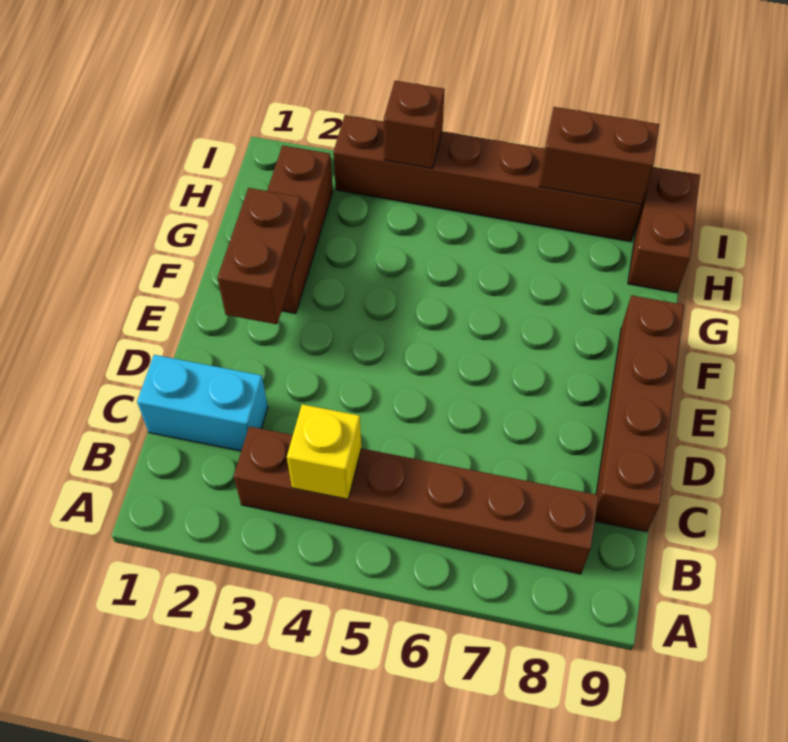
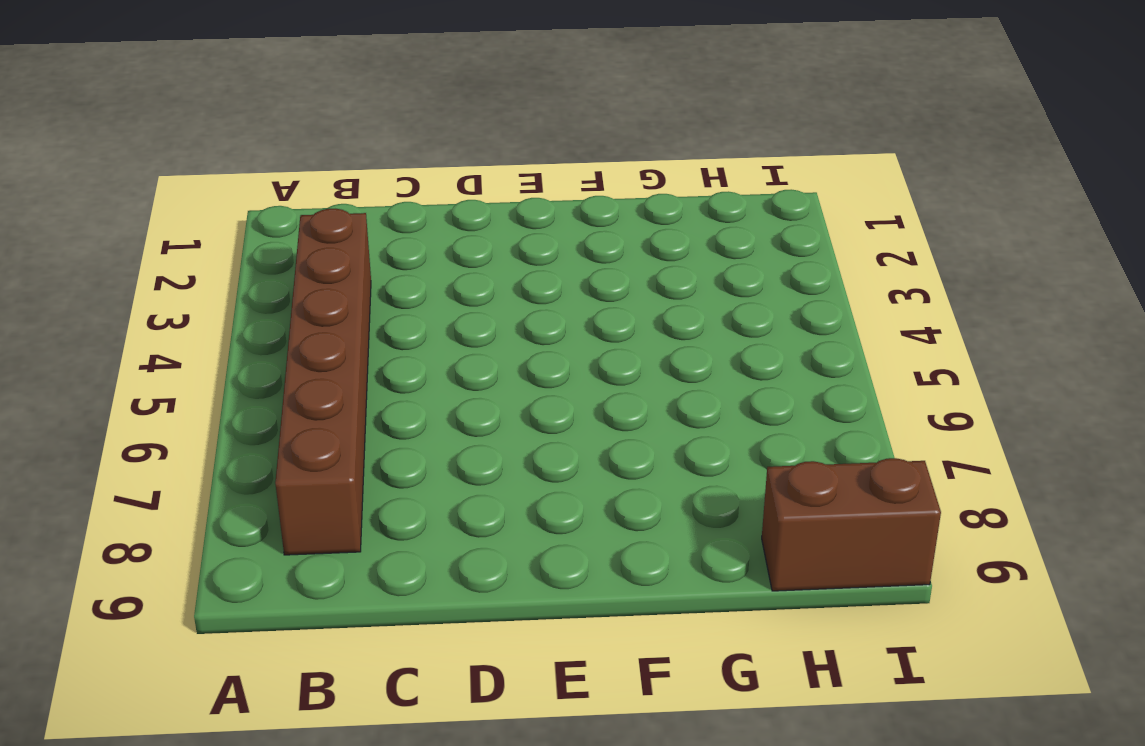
none -> cyan 1x2 brick [137,355,268,451]
none -> brown 1x4 brick [595,295,684,532]

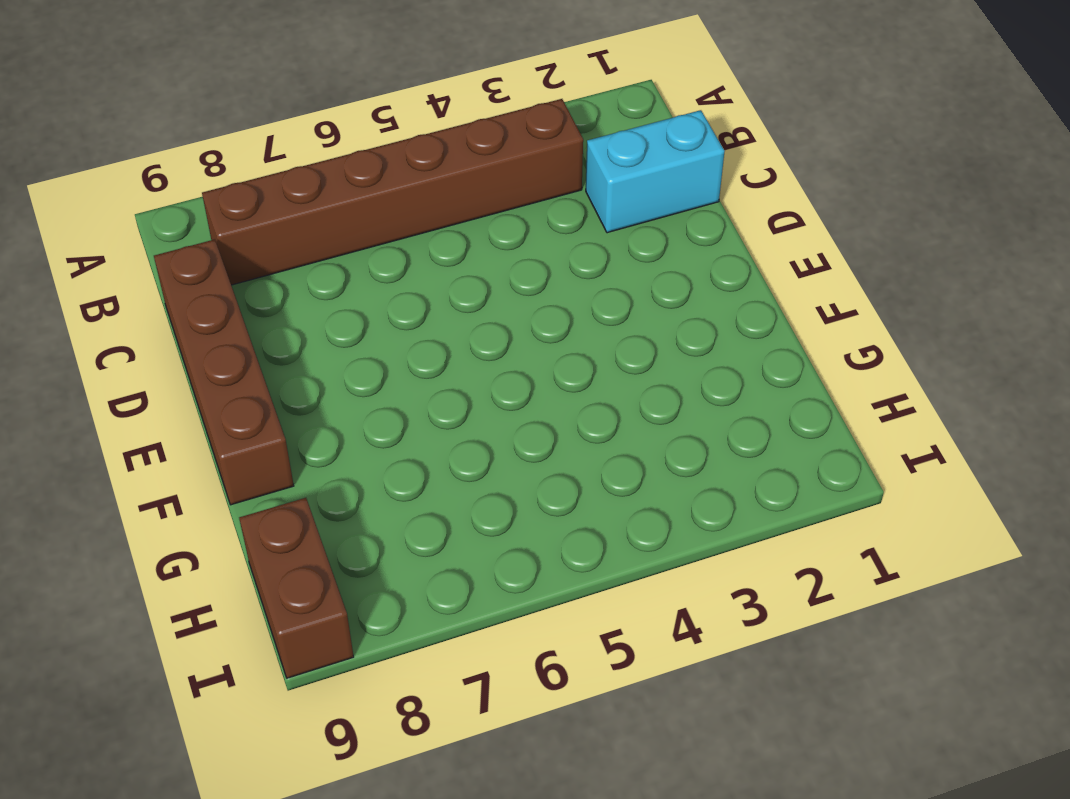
none -> brown 1x3 brick [267,145,333,314]
none -> brown 1x6 brick [333,115,642,242]

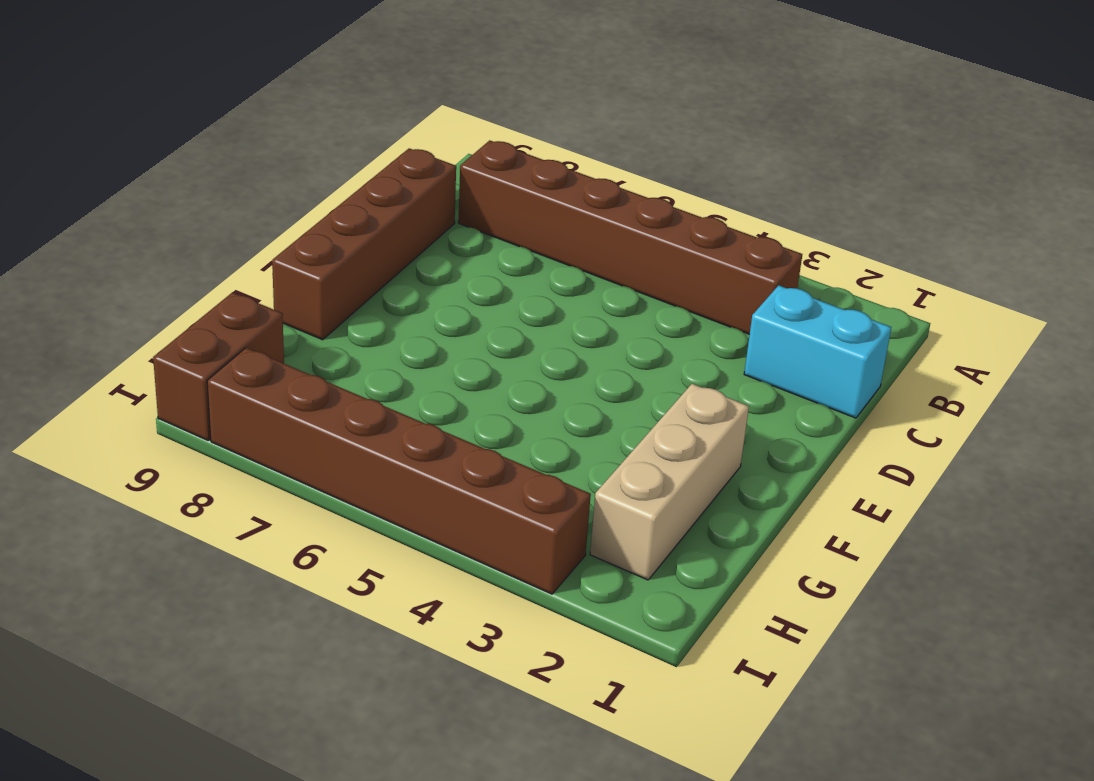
tan 1x3 brick [590,384,749,580] -> brown 1x3 brick [267,145,333,314]
none -> yellow 1x1 brick [287,404,361,499]
none -> brown 1x2 brick [217,188,305,324]

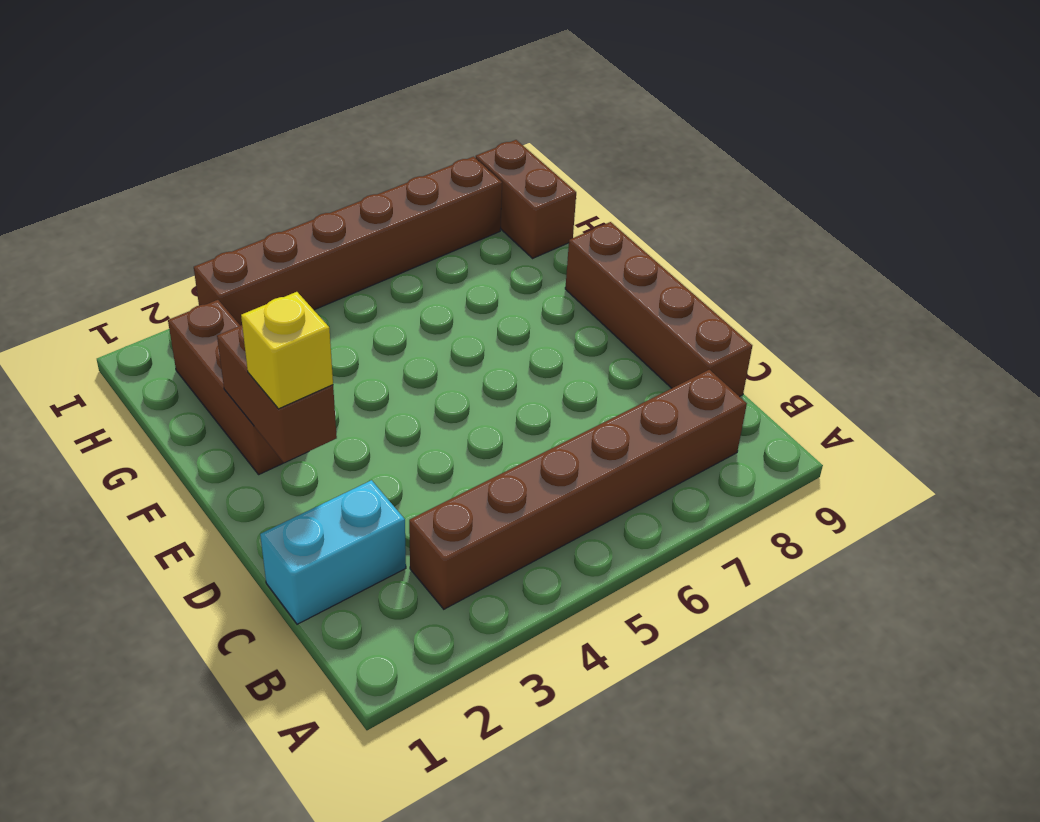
yellow 1x1 brick [241,292,333,409] -> yellow 1x1 brick moved to [287,404,361,499]
none -> brown 1x1 brick [384,81,445,169]
none -> brown 1x2 brick [539,107,659,204]

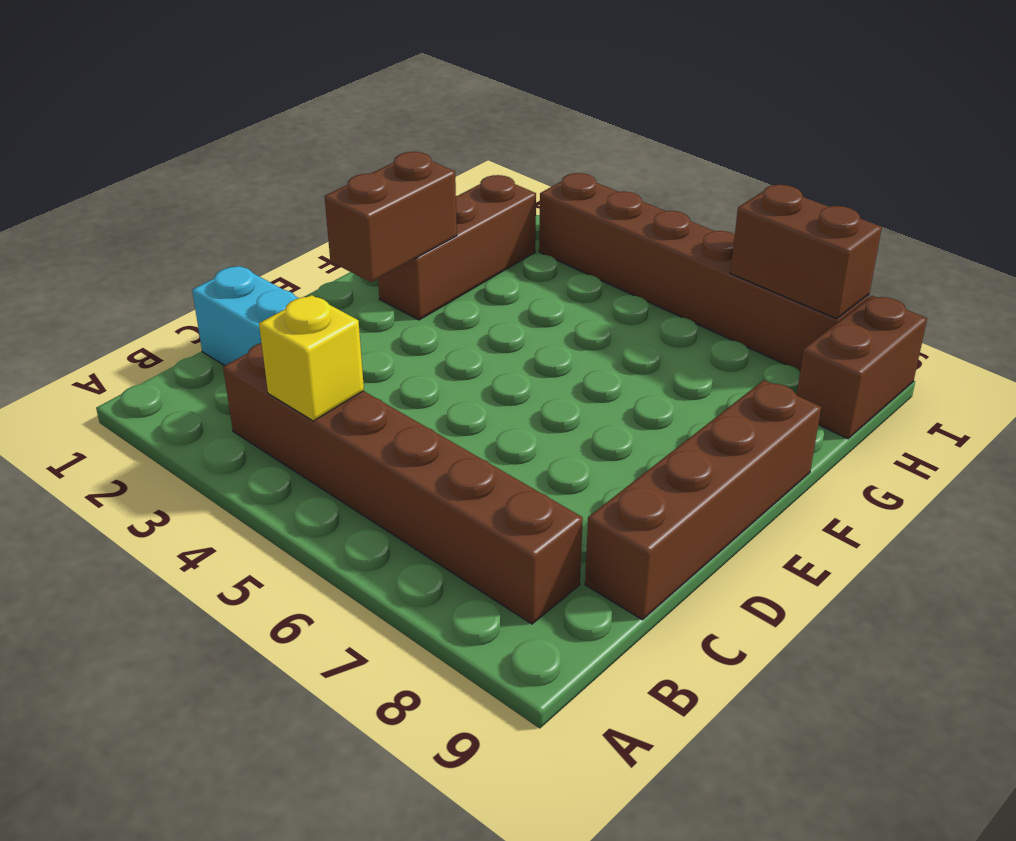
none -> brown 1x1 brick [384,81,445,169]

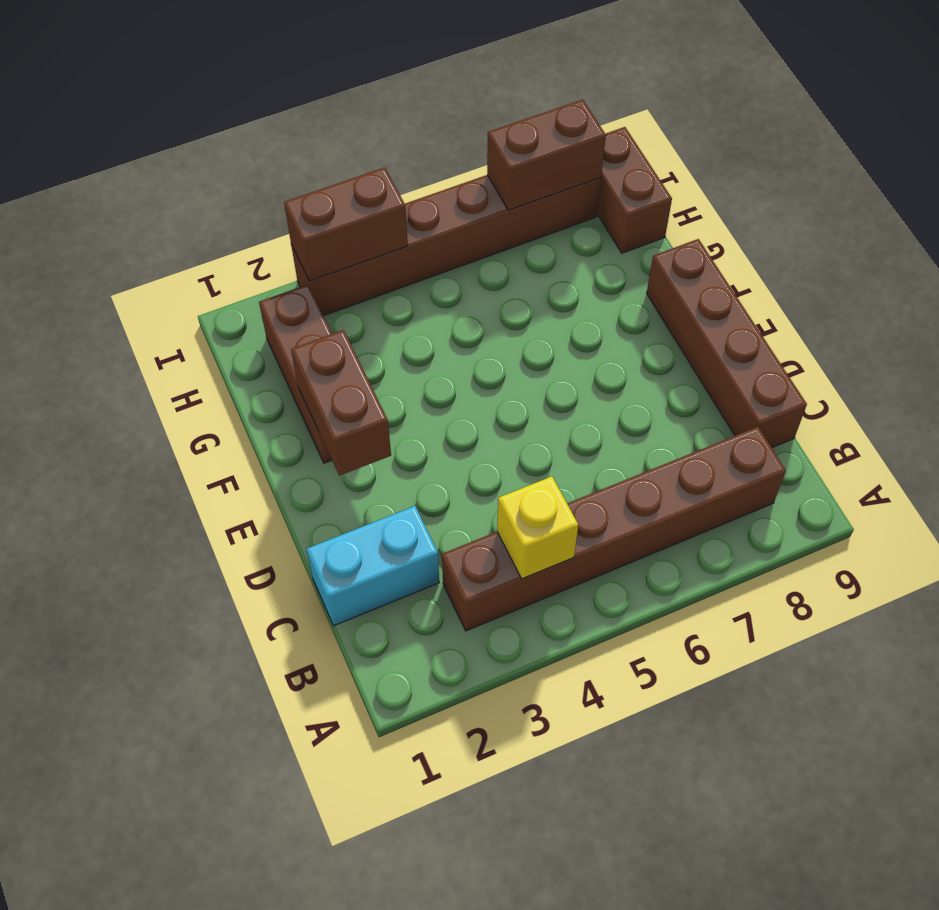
brown 1x2 brick [284,167,408,281] -> brown 1x1 brick [384,81,445,169]

